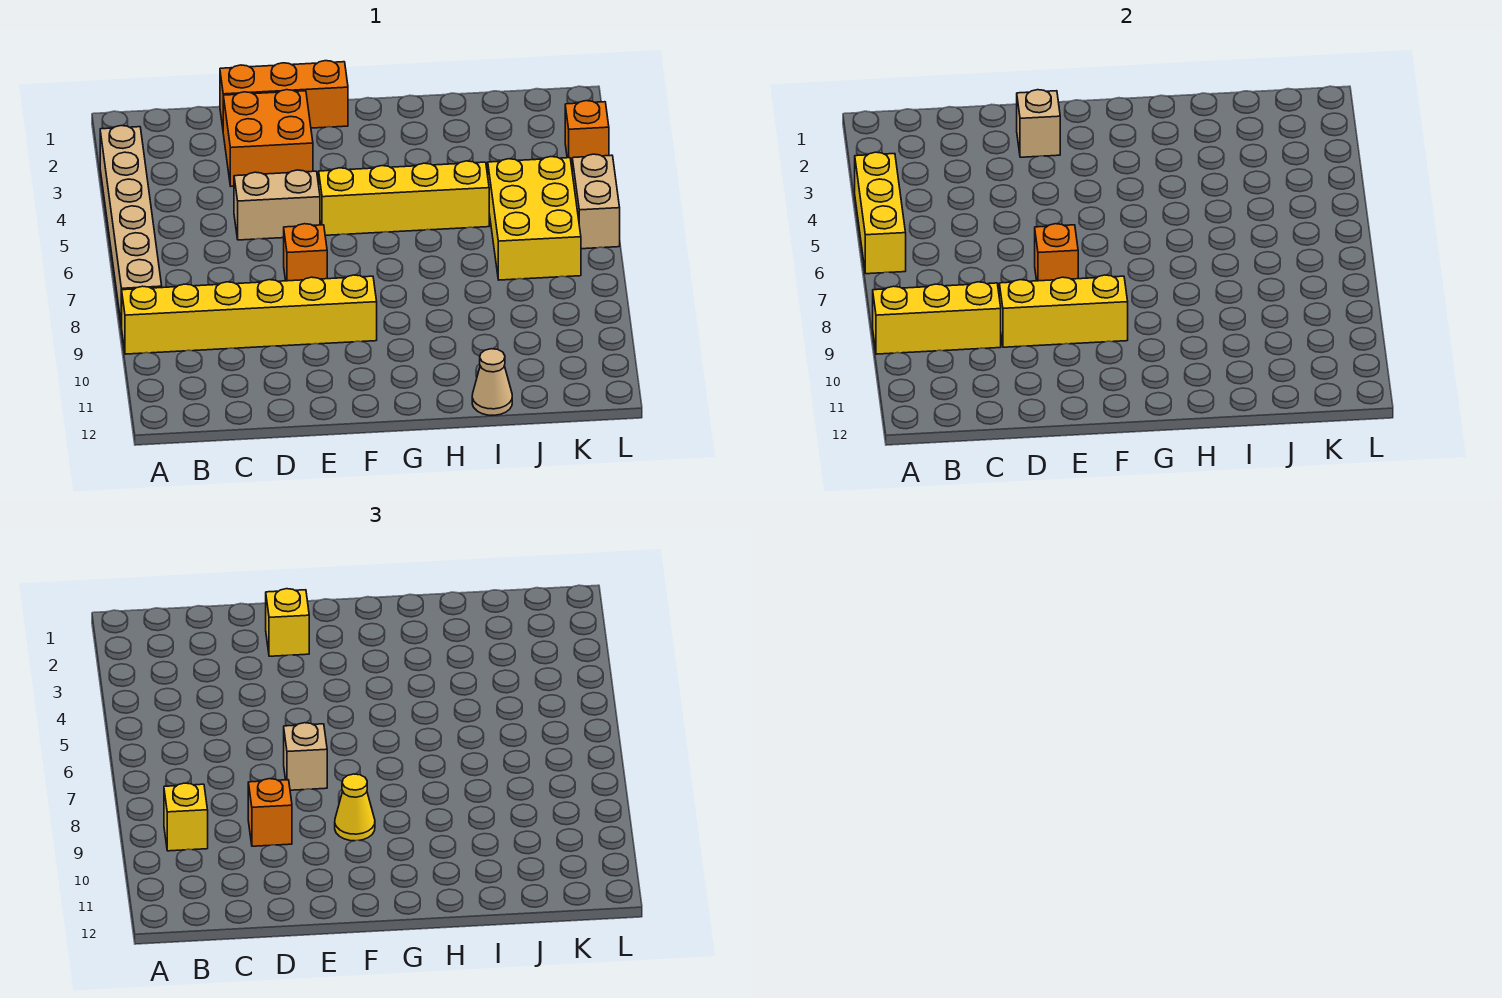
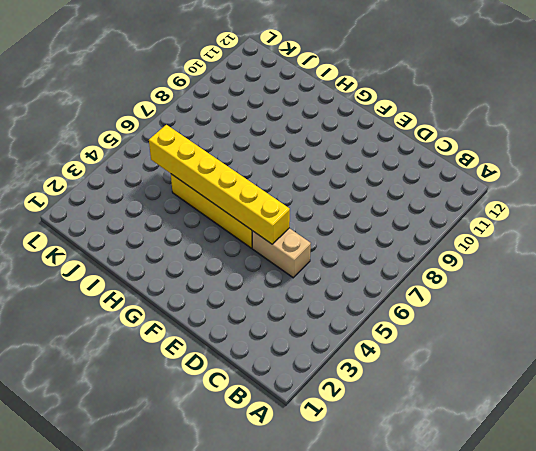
yellow 1x6 brick [149,125,290,244] -> yellow 1x6 brick moved to [122,275,377,354]
none -> tan 1x6 brick [100,126,162,327]
none -> orange 1x3 brick [220,61,348,128]
none -> orange 2x2 brick [223,90,313,186]

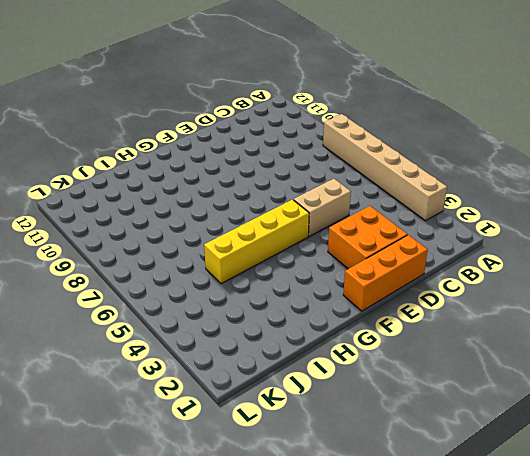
none -> yellow 1x6 brick [122,275,377,354]
none -> orange 1x1 brick [284,224,327,281]
none -> tan 1x1 cone [472,349,512,415]

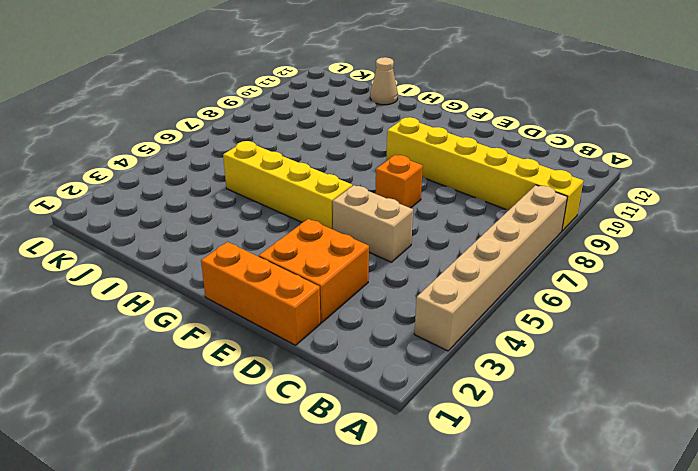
none -> yellow 2x3 brick [488,157,581,280]
none -> orange 1x1 brick [565,101,609,166]
none -> tan 1x2 brick [572,154,620,249]

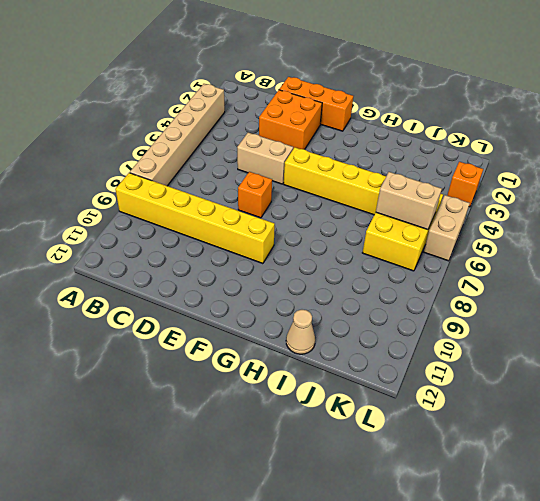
tan 1x2 brick [376,172,442,230] -> none
none -> yellow 1x3 brick [855,152,906,274]
none -> yellow 1x3 brick [873,282,1001,354]
none -> yellow 1x3 brick [999,275,1128,347]

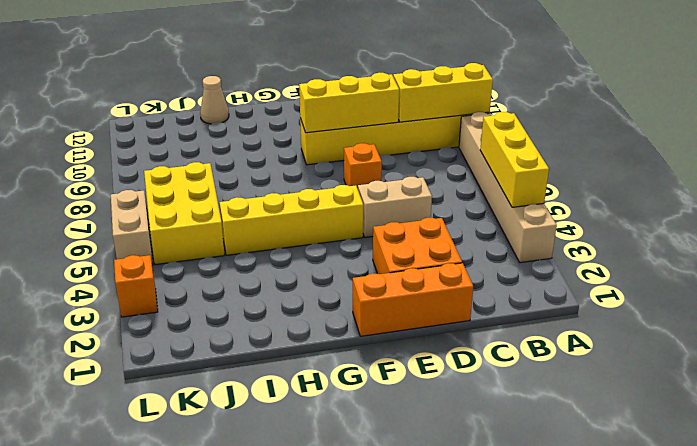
none -> tan 1x1 brick [1017,90,1060,157]
none -> orange 1x1 brick [1035,224,1078,281]
none -> yellow 1x1 brick [164,783,208,851]

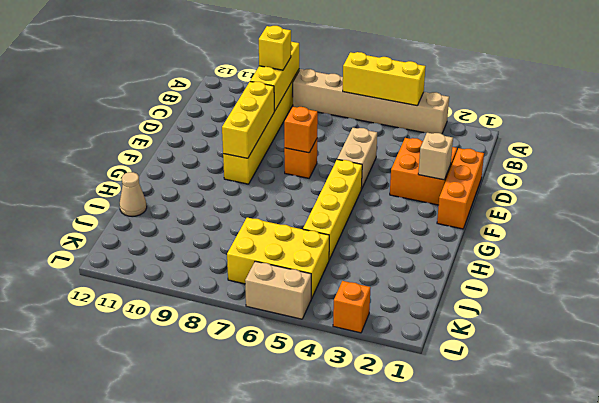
none -> orange 1x1 brick [248,779,292,846]
none -> yellow 1x1 brick [266,589,309,656]
none -> tan 1x1 brick [284,723,327,790]

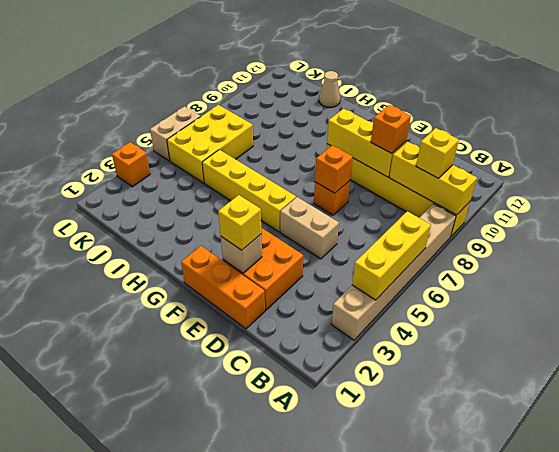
none -> tan 1x1 brick [284,723,327,790]
none -> yellow 1x1 cone [335,774,375,841]

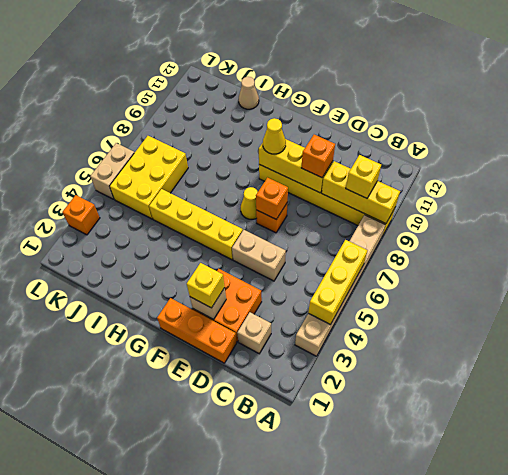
tan 1x1 brick [237,312,271,354] -> tan 1x1 brick moved to [284,723,327,790]
yellow 1x1 cone [240,187,258,219] -> none

